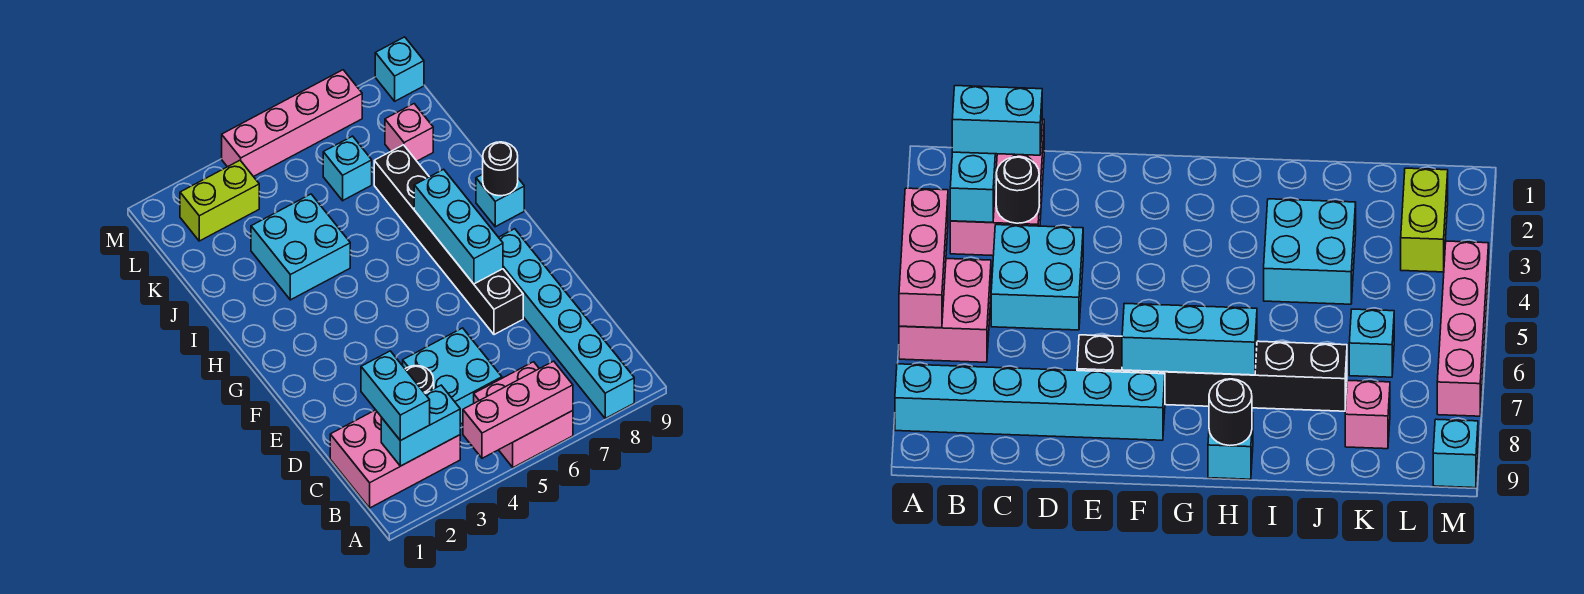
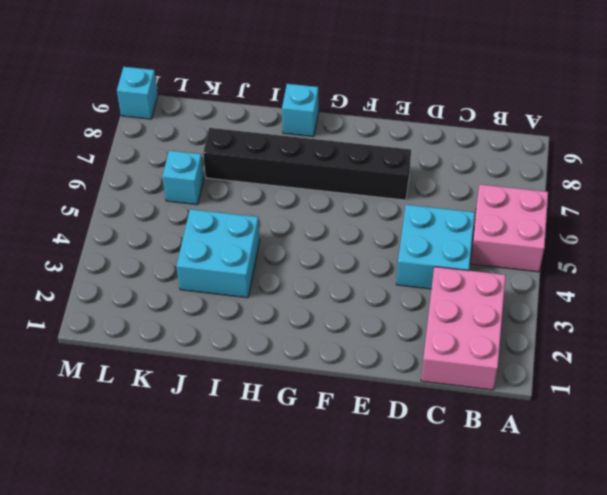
none -> cyan 1x6 brick [499,229,634,418]
none -> pink 1x1 brick [385,104,433,161]
none -> lime 1x2 brick [180,160,259,241]

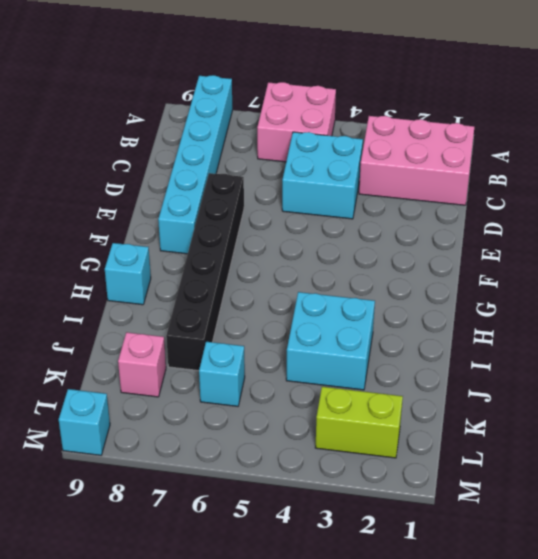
none -> pink 1x4 brick [222,70,362,177]
none -> pink 1x3 brick [463,361,573,458]
none -> cyan 1x2 brick [381,385,460,466]

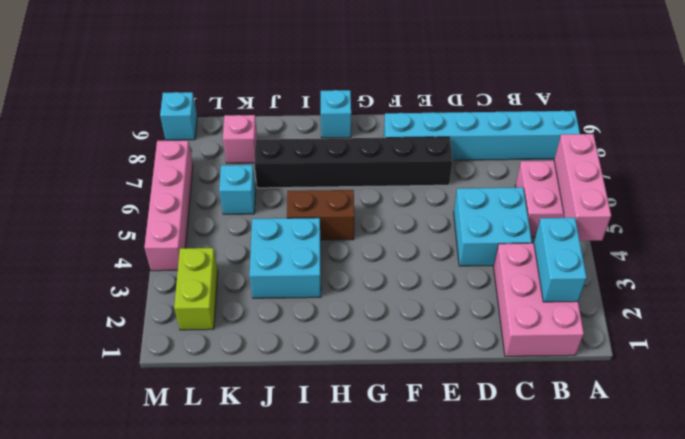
brown 1x2 brick [287,190,354,240] -> none
none -> black 1x1 round brick [405,366,434,393]
none -> cyan 1x3 brick [414,169,503,284]
none -> black 1x1 round brick [483,142,518,196]

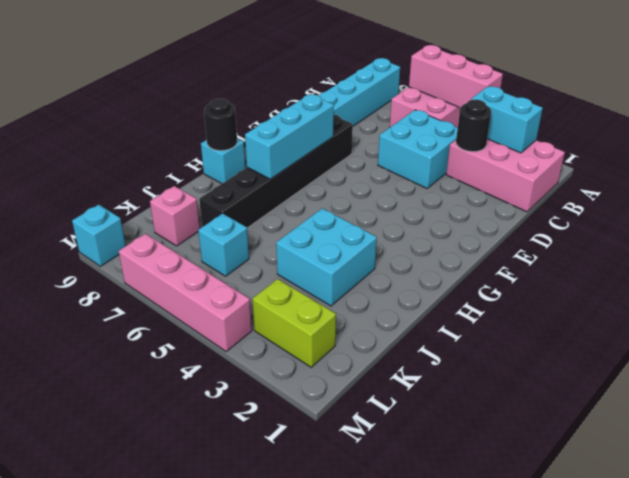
none -> cyan 1x2 brick [361,351,430,441]

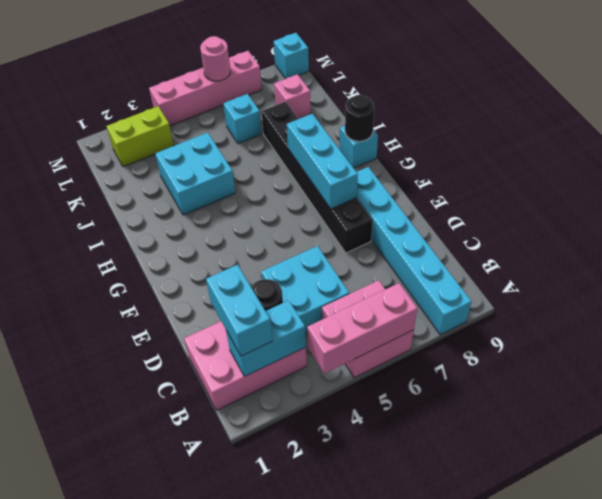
pink 1x1 round brick [200,36,230,81] -> none

